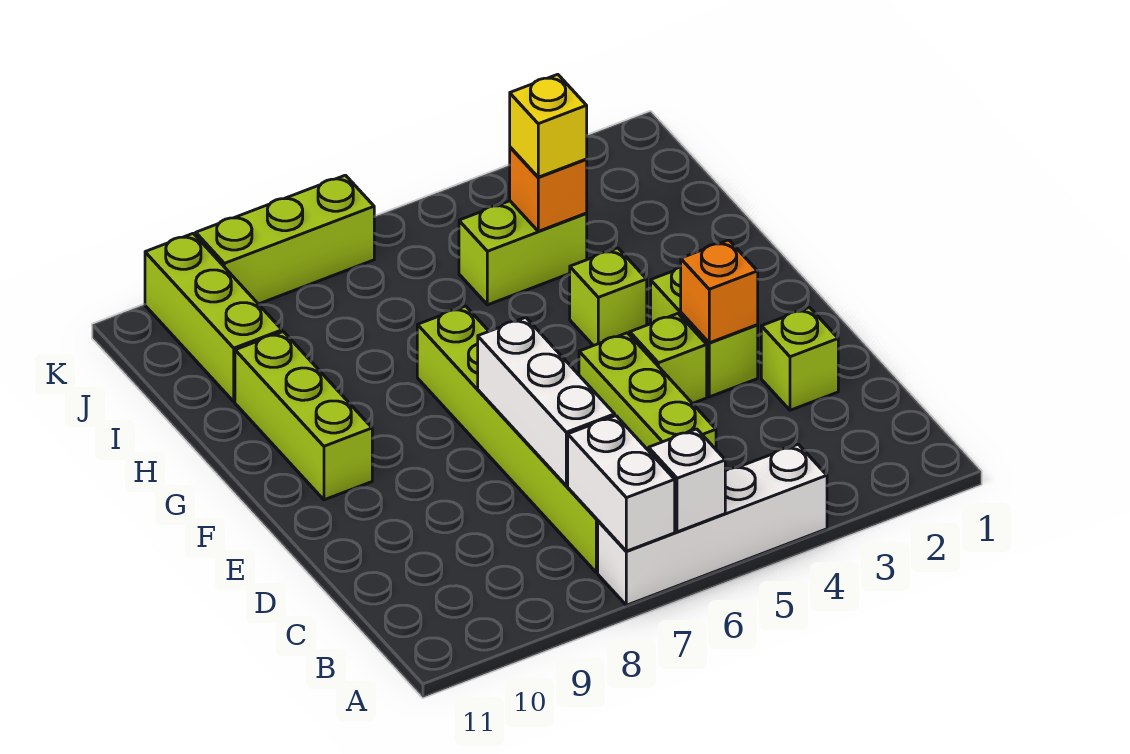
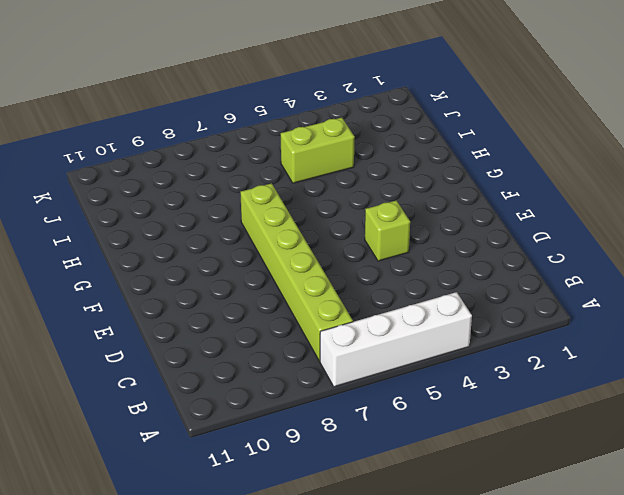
none -> lime 1x3 brick [579,333,716,451]
none -> lime 1x1 brick [761,307,838,410]
none -> lime 1x2 brick [651,267,758,397]

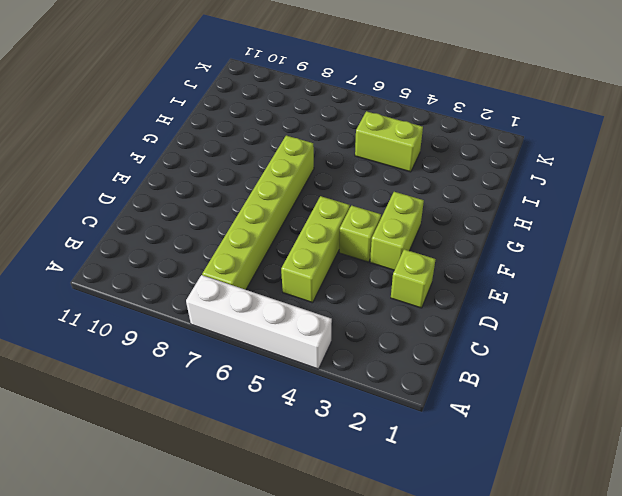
none -> lime 1x3 brick [235,332,372,500]
none -> lime 1x1 brick [570,248,647,346]
none -> lime 1x3 brick [145,234,282,402]

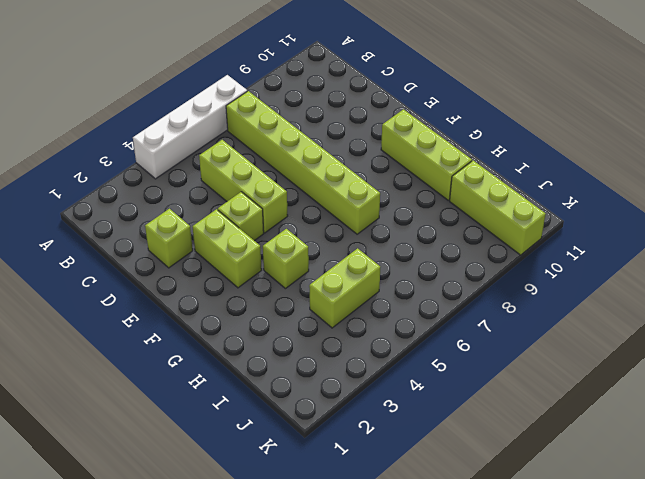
none -> lime 1x3 brick [196,175,374,304]
none -> white 1x1 brick [649,429,725,532]
none -> white 1x2 brick [568,416,675,551]

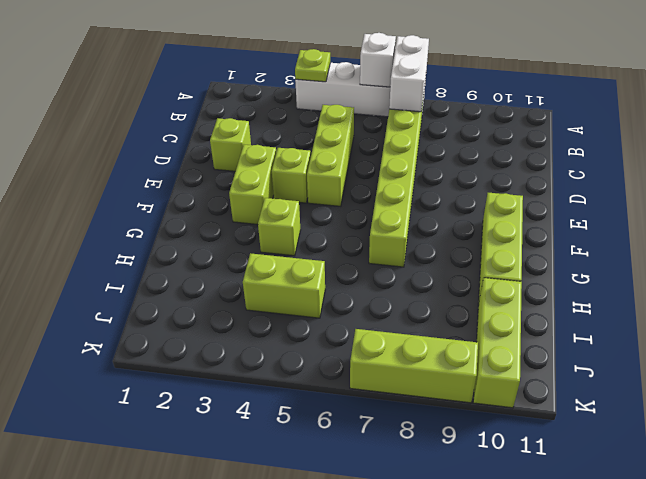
lime 1x1 plate [295,49,330,82] -> none
none -> white 1x3 brick [478,317,615,486]
none -> orange 1x1 brick [681,240,758,343]
none -> orange 1x1 brick [510,147,587,231]

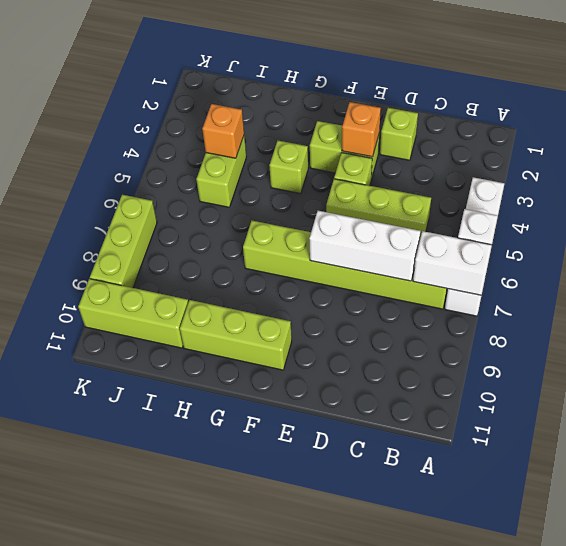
none -> yellow 1x1 brick [510,74,587,177]

